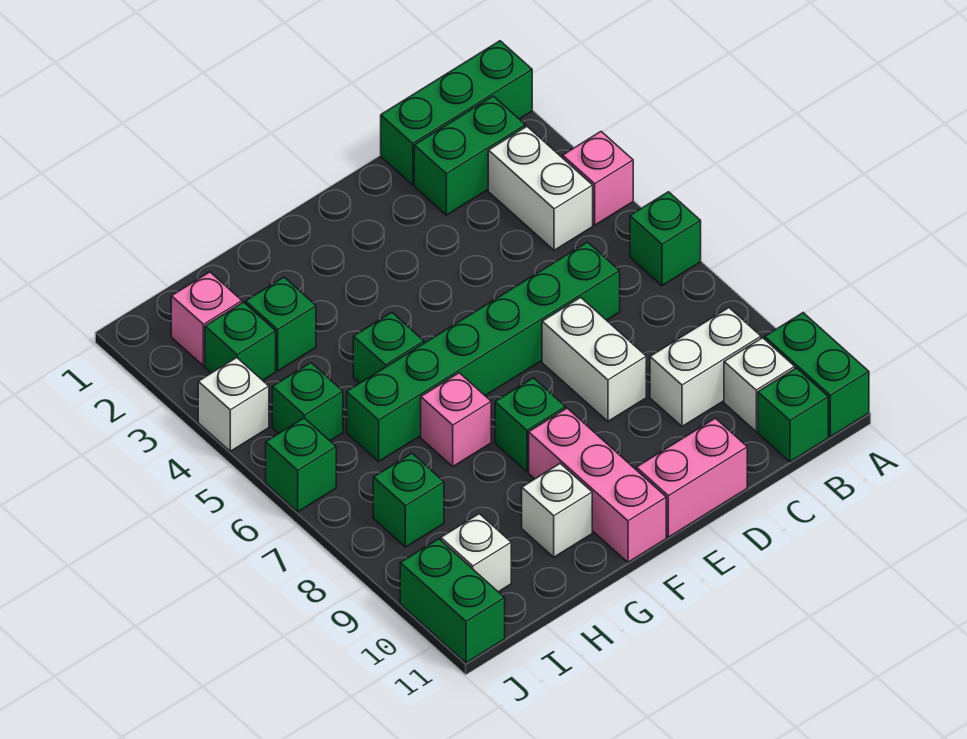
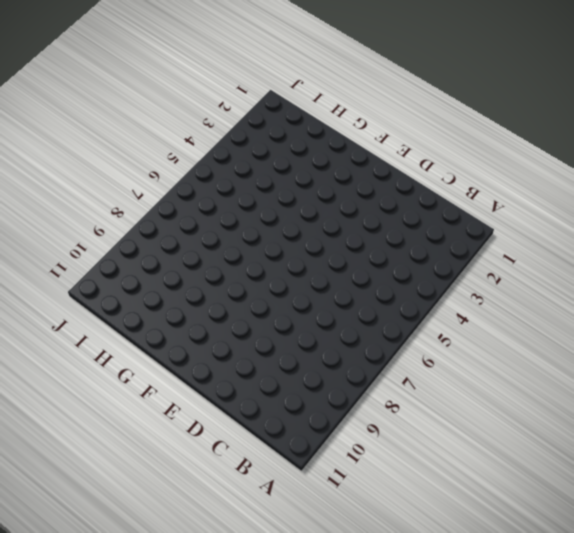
none -> green 1x3 brick [381,41,532,185]
none -> pink 1x1 brick [563,132,633,225]
none -> green 1x1 brick [630,192,701,286]

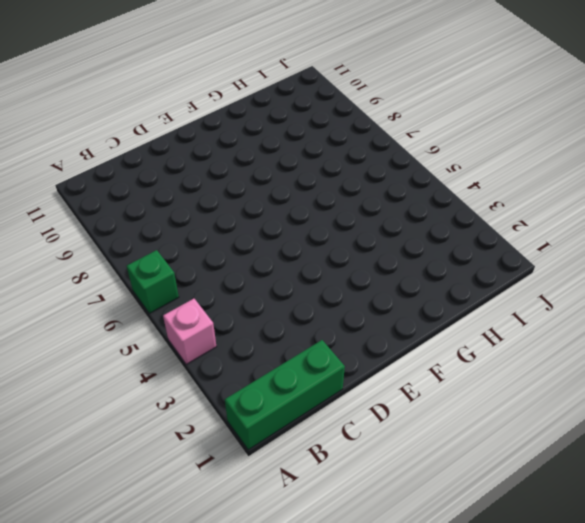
none -> green 1x2 brick [765,313,869,437]
none -> green 1x2 brick [414,96,525,215]
none -> white 1x2 brick [488,126,593,250]

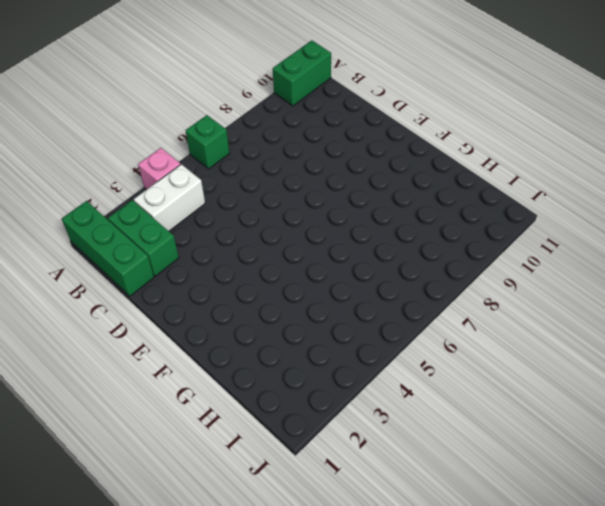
none -> white 1x2 brick [650,308,761,427]
none -> white 1x1 brick [724,338,795,432]
none -> green 1x1 brick [758,368,828,462]

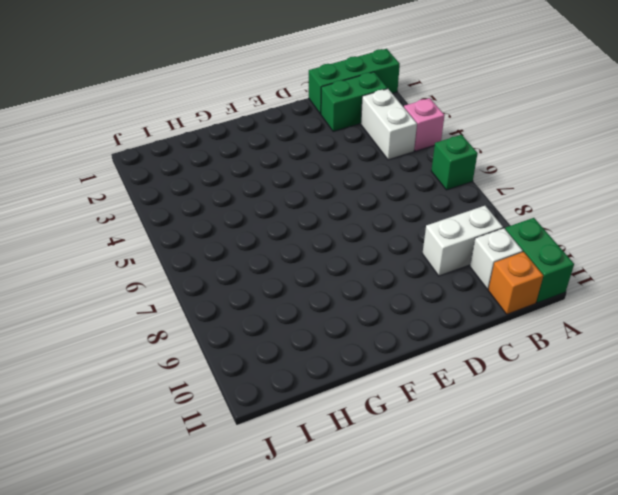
orange 1x1 brick [488,252,543,314] -> green 1x1 brick [758,368,828,462]
none -> green 1x6 brick [347,242,620,461]
none -> white 1x2 brick [542,297,646,421]
none -> pink 1x2 brick [636,418,747,537]

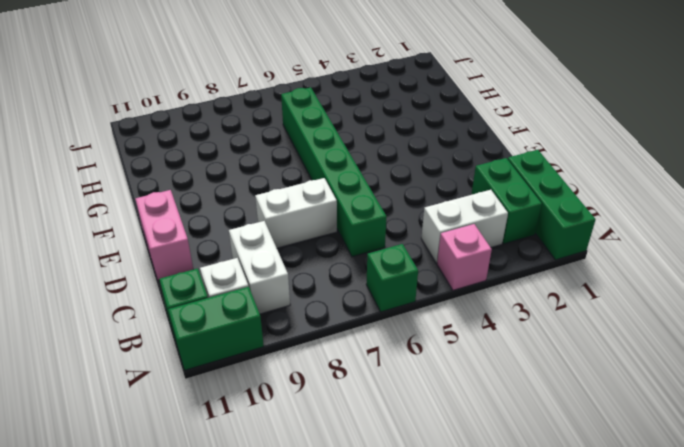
none -> green 1x1 brick [495,378,565,472]
none -> pink 1x3 brick [529,408,666,562]
none -> green 1x1 brick [353,312,424,383]

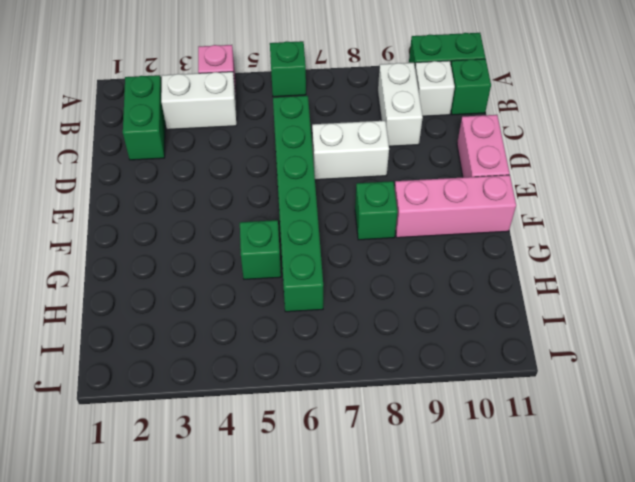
none -> green 1x3 brick [381,41,532,185]
none -> pink 1x1 brick [421,373,491,467]
none -> white 1x1 brick [522,463,592,557]

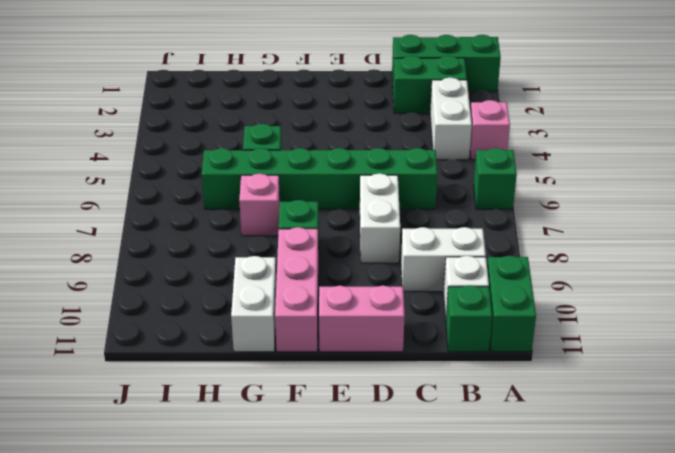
white 1x2 brick [231,256,276,352] -> white 1x1 brick [522,463,592,557]
none -> green 1x1 brick [246,277,316,371]
none -> pink 1x1 brick [171,272,242,366]
none -> green 1x1 brick [205,302,276,380]

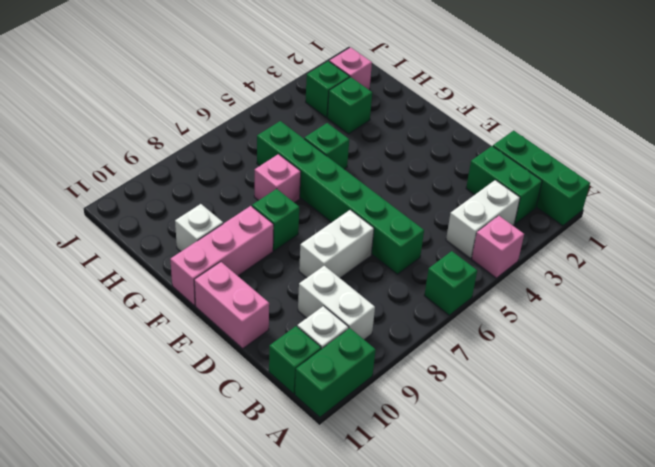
none -> green 1x1 brick [272,363,343,441]
none -> green 1x1 brick [373,453,444,547]
none -> white 1x1 brick [441,514,511,592]

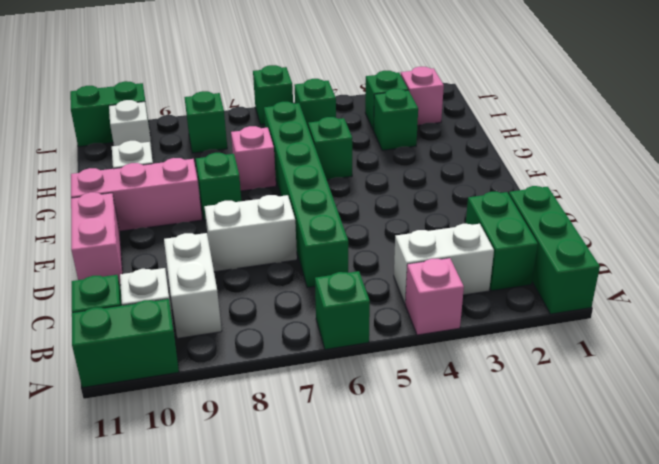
none -> white 1x1 brick [198,358,269,451]

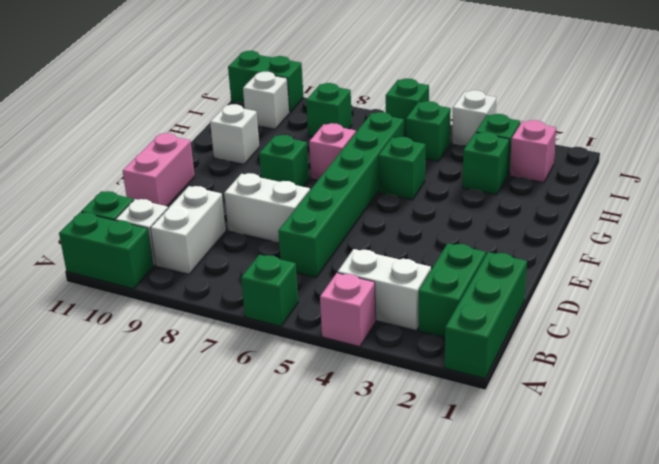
none -> pink 1x3 brick [529,408,666,562]

